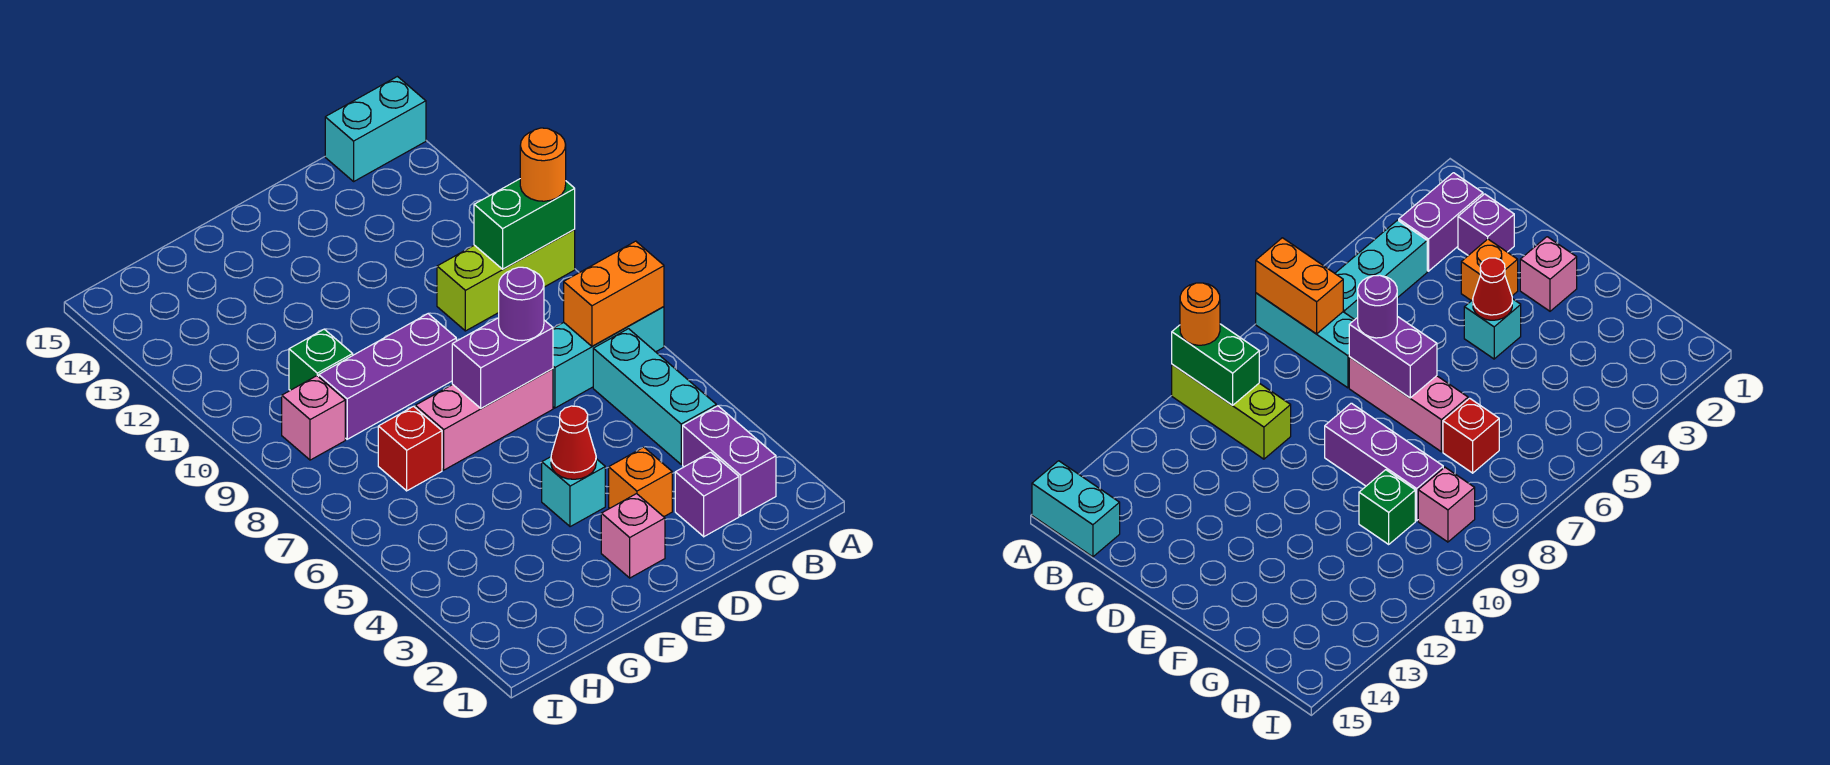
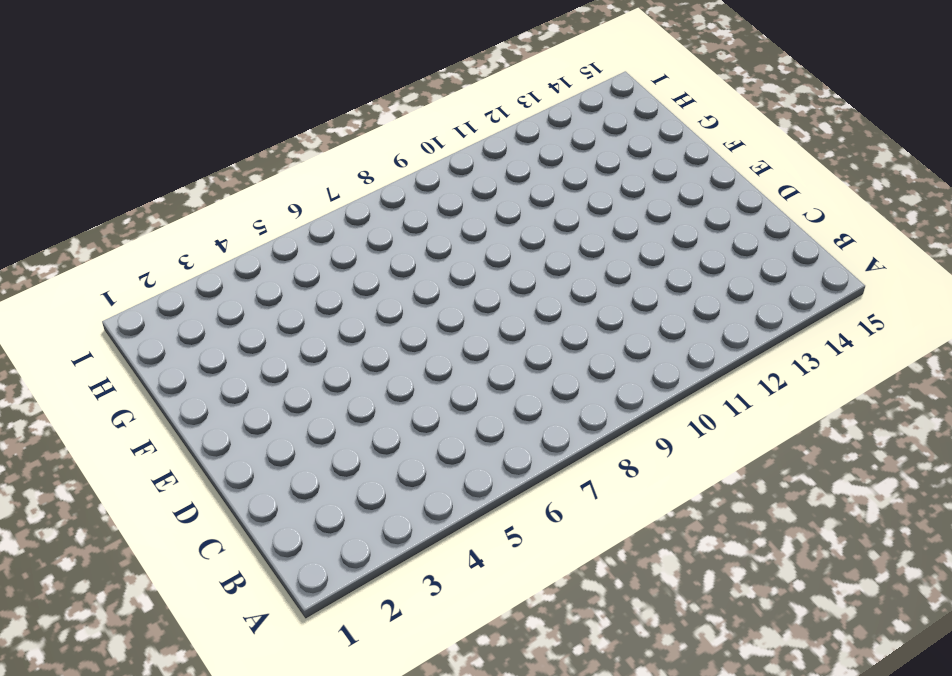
none -> cyan 1x3 brick [553,307,664,408]
none -> lime 1x3 brick [437,230,575,331]
none -> cyan 1x2 brick [325,77,426,181]

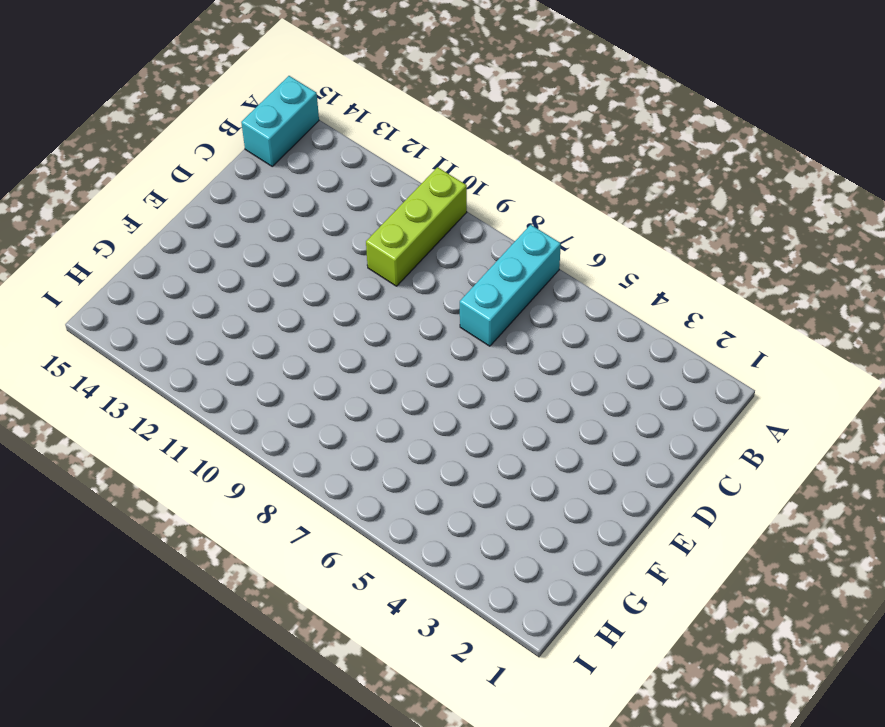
none -> purple 1x2 brick [683,406,776,516]
none -> cyan 1x3 brick [593,329,716,464]
none -> purple 1x1 brick [675,452,739,537]

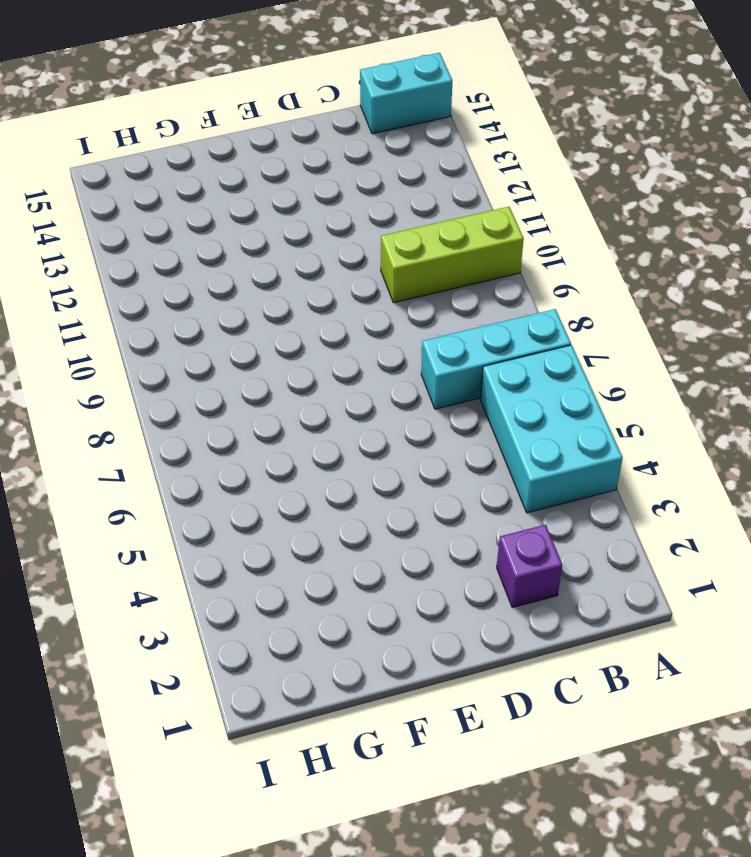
cyan 2x3 brick [481,345,623,513] -> cyan 1x3 brick [593,329,716,464]
none -> purple 1x2 brick [683,406,776,516]
none -> orange 1x1 brick [609,447,672,517]
none -> pink 1x3 brick [415,369,553,470]

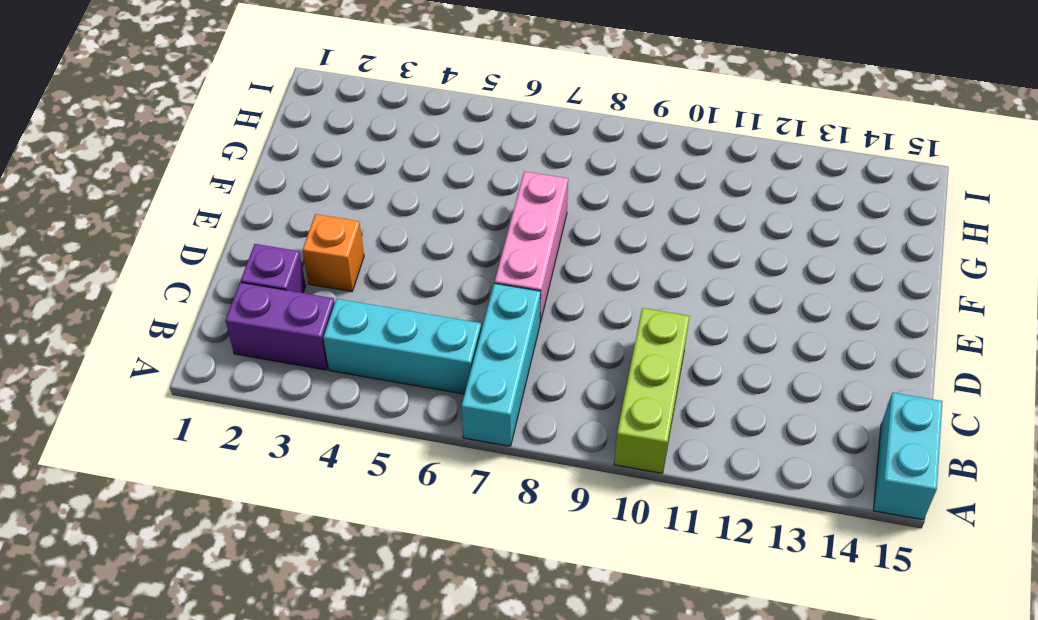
none -> pink 1x1 brick [601,494,665,578]
none -> cyan 1x1 brick [542,457,605,527]
none -> purple 1x3 brick [319,314,456,439]

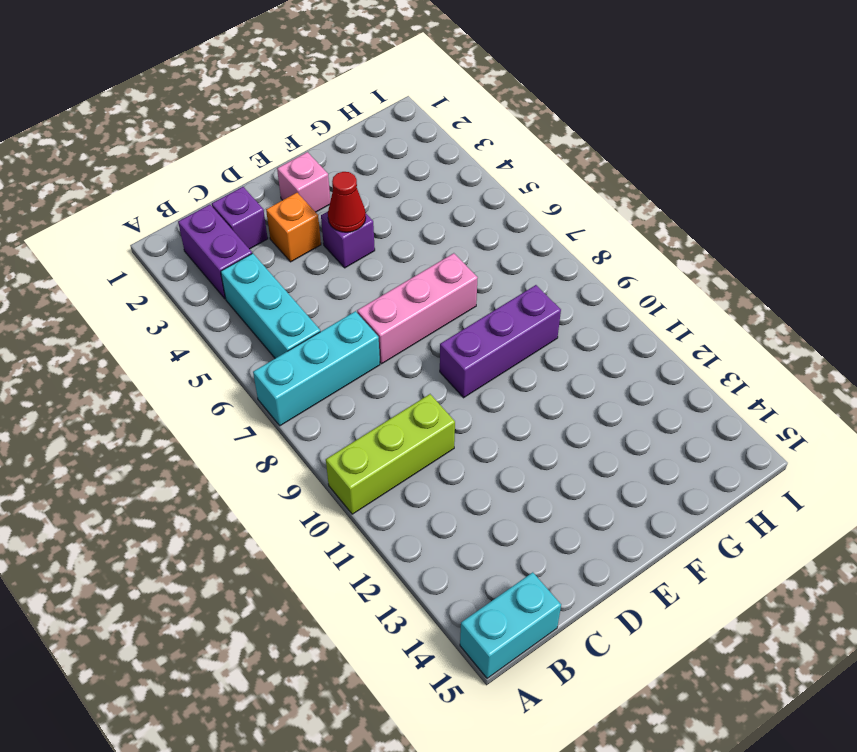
purple 1x1 brick [321,212,375,268] -> cyan 1x1 brick [542,457,605,527]
none -> red 1x1 brick [378,406,442,491]
none -> green 1x1 brick [289,329,353,390]
none -> pink 1x1 brick [282,376,345,460]

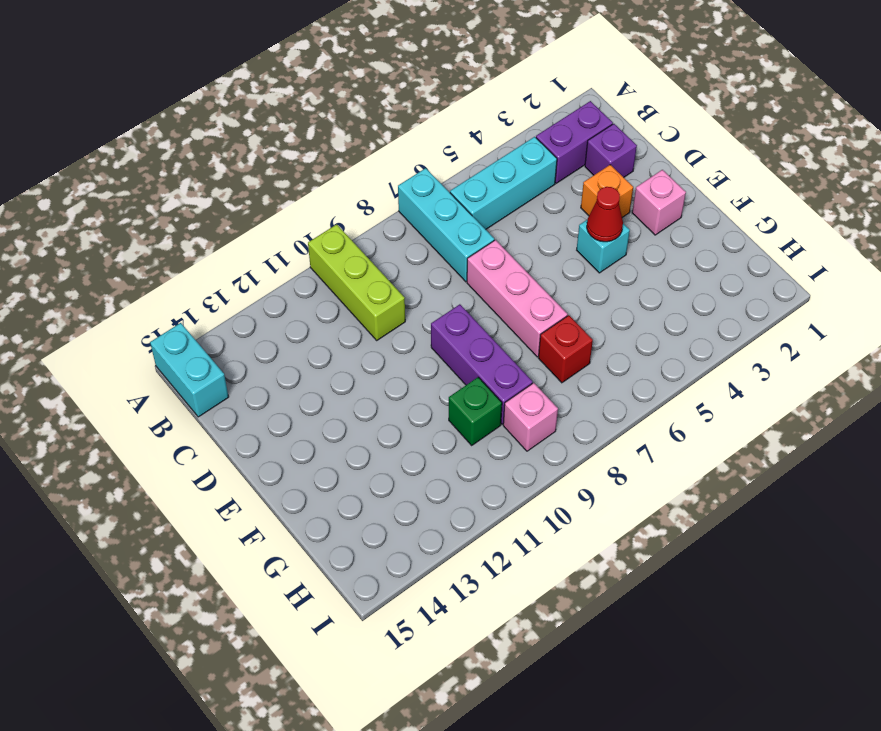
none -> orange 1x2 brick [564,241,664,346]
none -> green 1x2 brick [474,179,575,269]
none -> purple 1x2 brick [452,318,553,408]

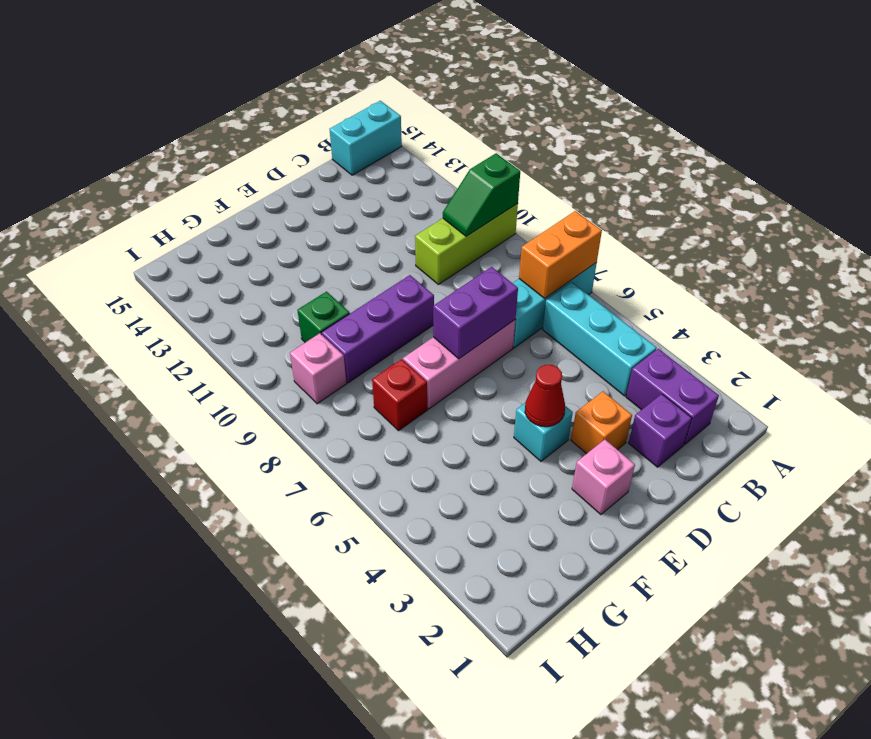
green 1x2 slope [443,153,520,236] -> green 1x2 brick [474,179,575,269]
none -> orange 1x1 round brick [520,128,566,201]
none -> purple 1x1 round brick [499,267,544,341]

